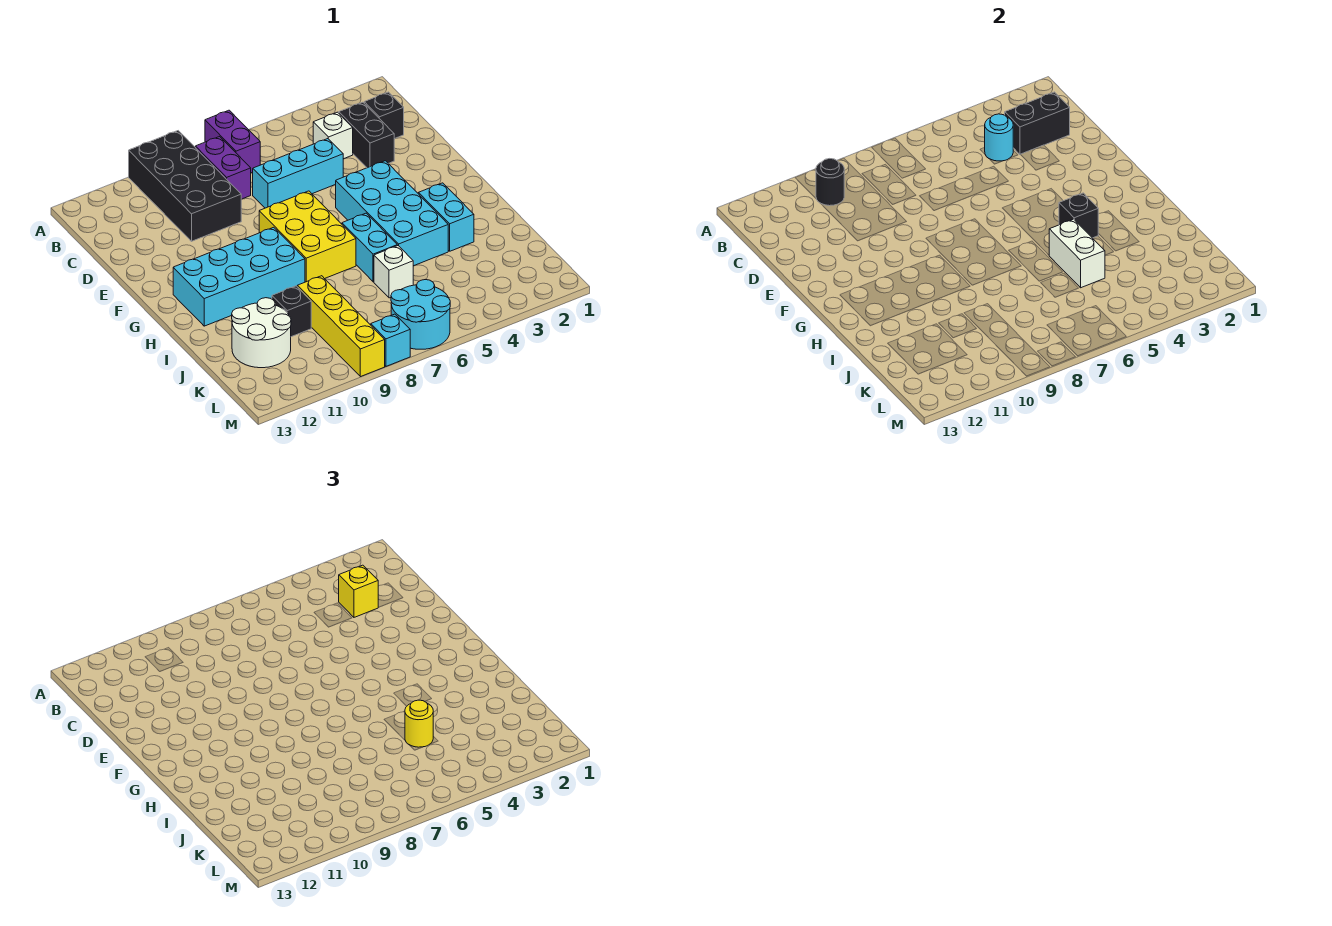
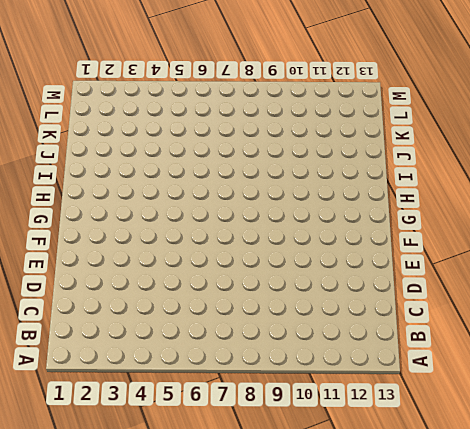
none -> purple 1x2 brick [205,110,260,173]
none -> black 2x4 brick [129,131,241,241]
none -> purple 1x2 brick [195,137,251,199]

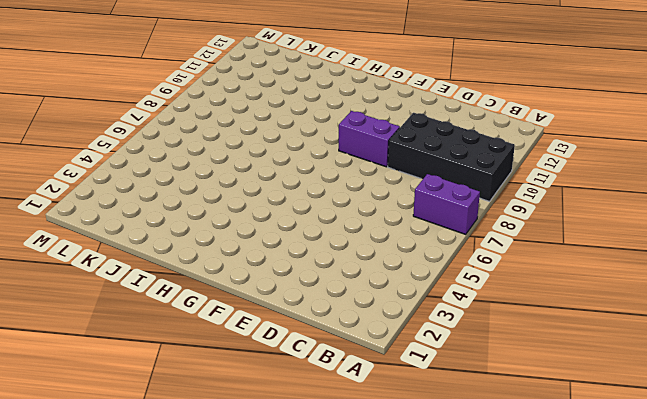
purple 1x2 brick [339,111,400,167] -> purple 1x2 brick moved to [195,137,251,199]
none -> black 1x1 brick [364,92,404,139]
none -> black 1x2 brick [339,102,394,168]
none -> white 1x1 brick [313,112,353,159]

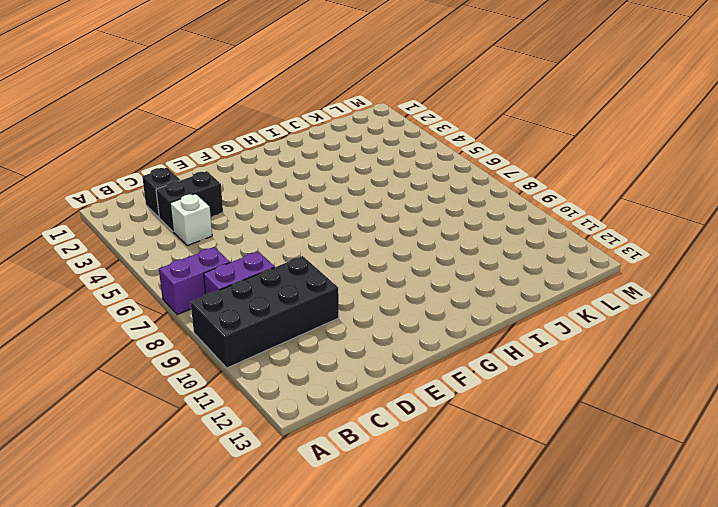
none -> cyan 1x3 brick [253,139,343,208]
none -> cyan 2x4 brick [336,161,448,266]
none -> yellow 2x3 brick [259,191,356,282]

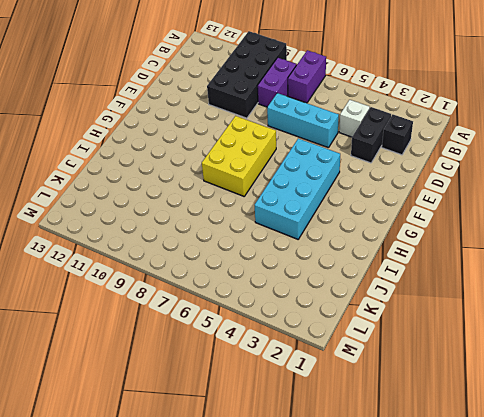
none -> cyan 2x4 brick [173,227,305,326]
none -> cyan 1x2 brick [418,183,474,251]
none -> cyan 1x2 brick [342,213,397,282]

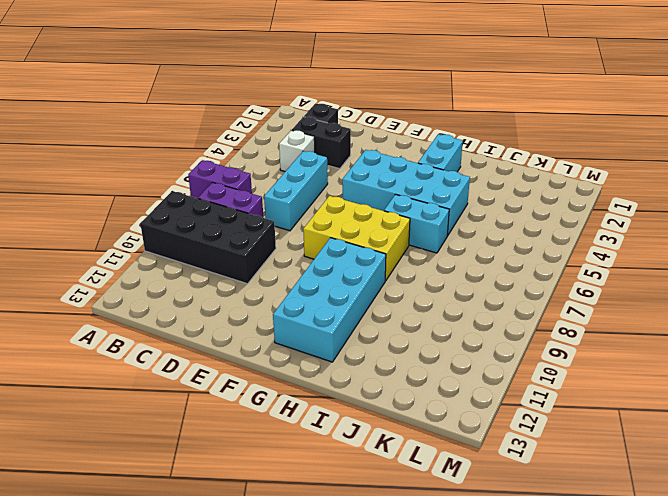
cyan 1x2 brick [418,134,463,172] -> cyan 1x2 brick turned to [418,183,474,251]
none -> white 1x1 brick [374,246,413,298]
none -> yellow 1x4 brick [297,276,385,377]
none -> black 1x1 brick [272,286,311,337]

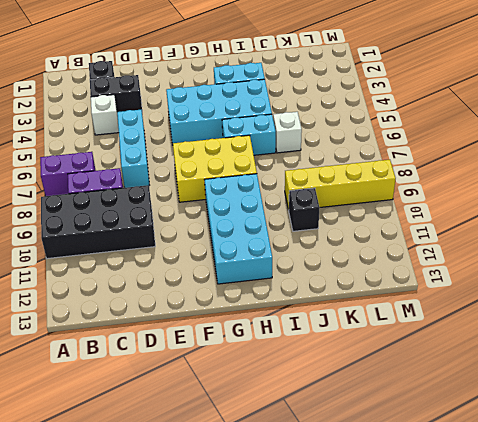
none -> white 2x2 round brick [232,298,291,368]
none -> cyan 2x2 round brick [391,280,450,349]
none -> cyan 1x1 brick [371,314,410,366]

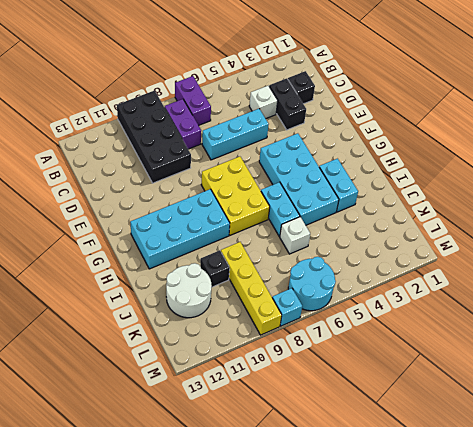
none -> black 1x1 round brick [816,159,844,206]
none -> black 1x2 brick [1005,92,1070,155]
none -> cyan 1x1 round brick [985,114,1013,161]

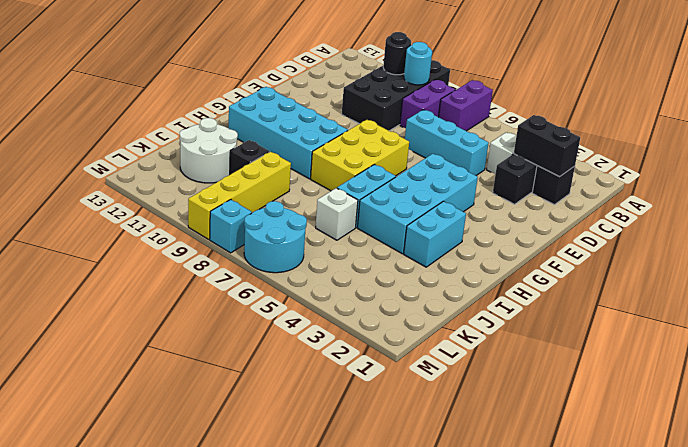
cyan 1x1 round brick [404,42,432,85] -> cyan 1x1 round brick moved to [985,114,1013,161]
none -> black 1x1 brick [1059,193,1098,238]
none -> white 1x2 brick [1049,219,1105,288]
none -> yellow 1x1 brick [339,565,378,617]

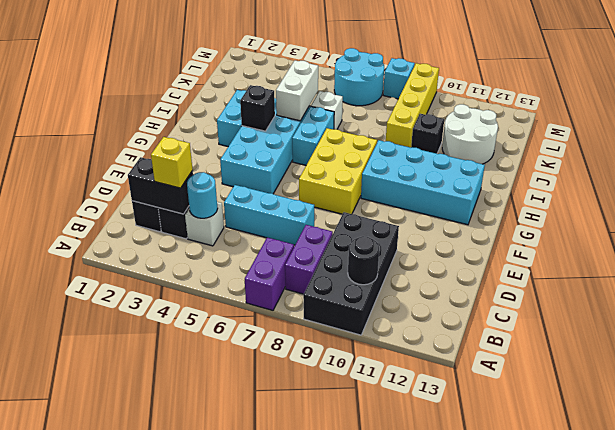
none -> yellow 1x1 round brick [405,700,433,747]

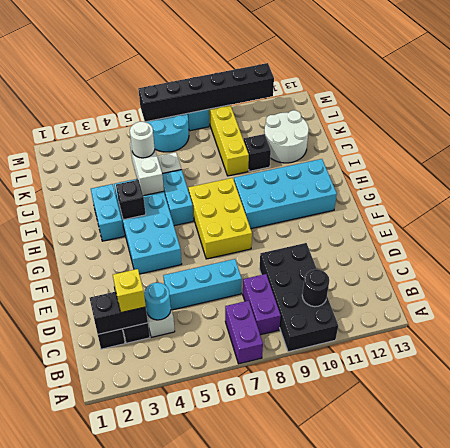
white 1x1 round brick [130,122,155,158] -> yellow 1x1 round brick [405,700,433,747]
black 1x6 brick [138,63,274,122] -> none

